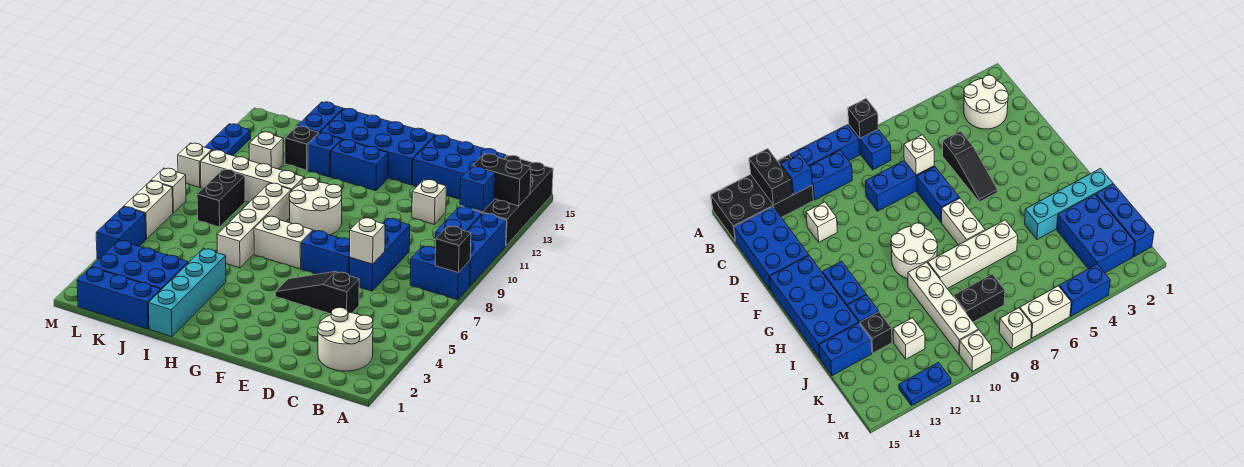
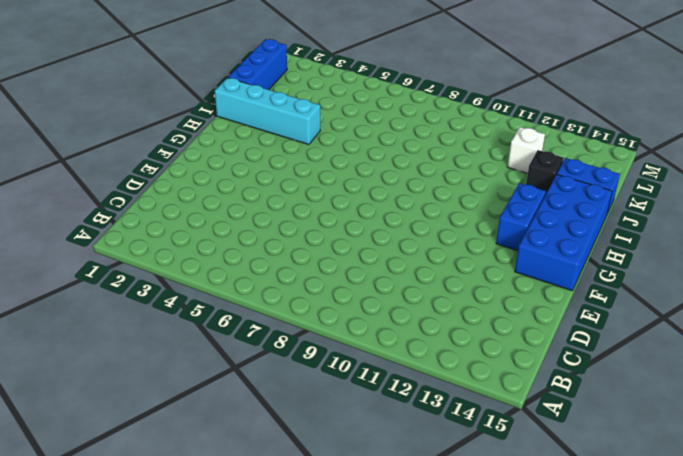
none -> blue 1x2 brick [410,246,470,300]
none -> blue 1x3 brick [467,213,507,286]
none -> black 2x4 brick [461,155,553,246]
none -> white 2x2 round brick [318,308,373,371]

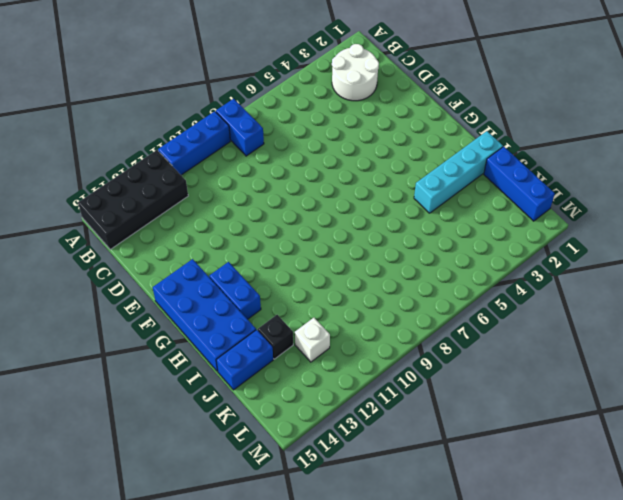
none -> blue 1x2 brick [435,206,482,248]
none -> blue 2x3 brick [413,135,506,199]
none -> black 1x3 slope [275,272,359,314]
none -> blue 1x3 brick [350,218,410,291]

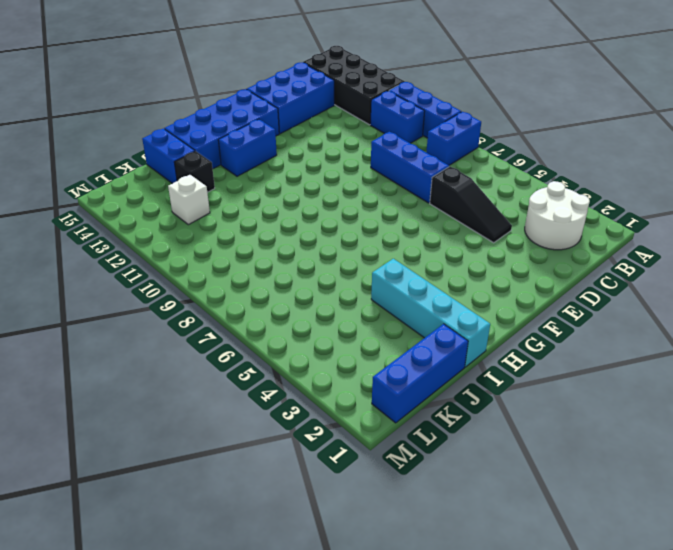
black 1x3 slope [430,166,512,243] -> black 1x3 slope turned to [275,272,359,314]
none -> white 1x1 brick [412,179,447,224]
none -> blue 1x2 brick [302,230,350,276]
none -> white 1x2 brick [254,216,313,269]
none -> white 2x2 round brick [289,177,342,235]

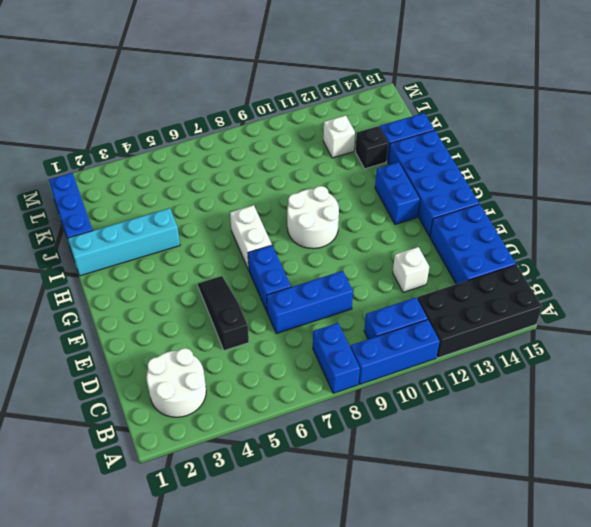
none -> white 1x4 brick [217,183,291,268]
none -> white 1x4 brick [201,150,304,202]
none -> blue 1x1 brick [308,133,342,177]
none -> blue 2x3 brick [92,240,188,290]

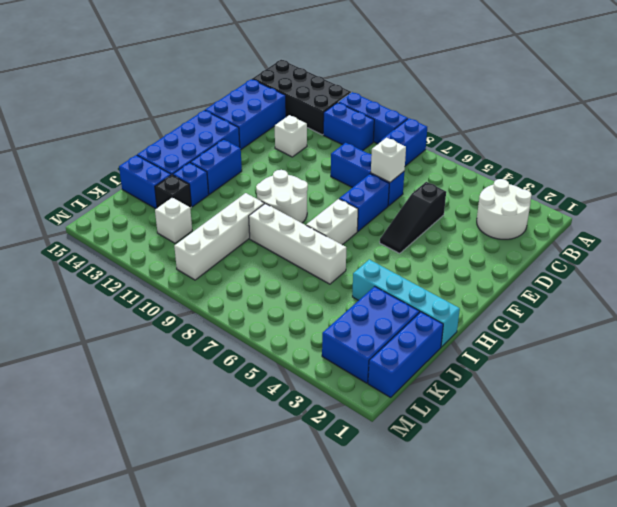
none -> black 1x2 brick [197,169,245,227]
none -> blue 1x2 brick [96,207,146,259]
none -> white 1x2 brick [124,181,173,239]
none -> white 1x1 brick [151,168,186,213]

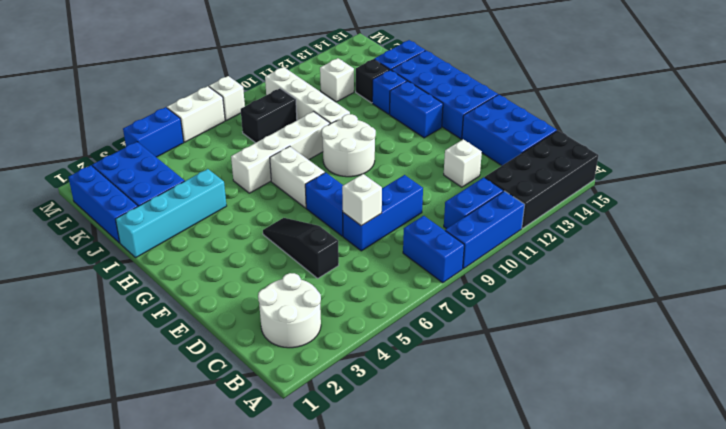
none -> white 1x1 brick [178,143,212,187]
none -> blue 1x2 plate [205,124,251,156]
none -> black 1x1 brick [435,226,471,273]
none -> black 1x2 brick [473,154,531,206]

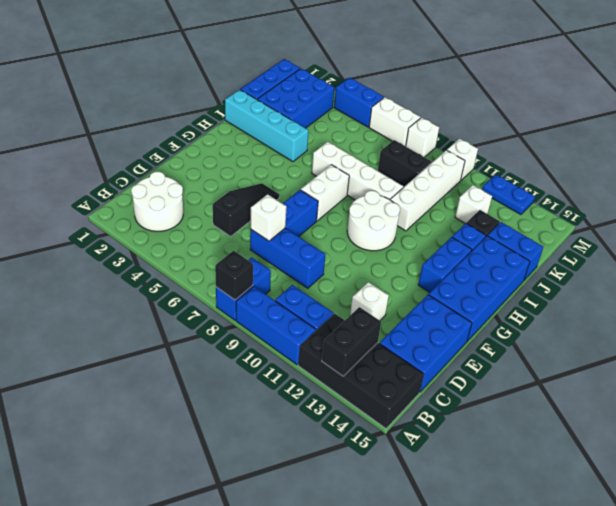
none -> blue 1x1 brick [460,166,495,212]

